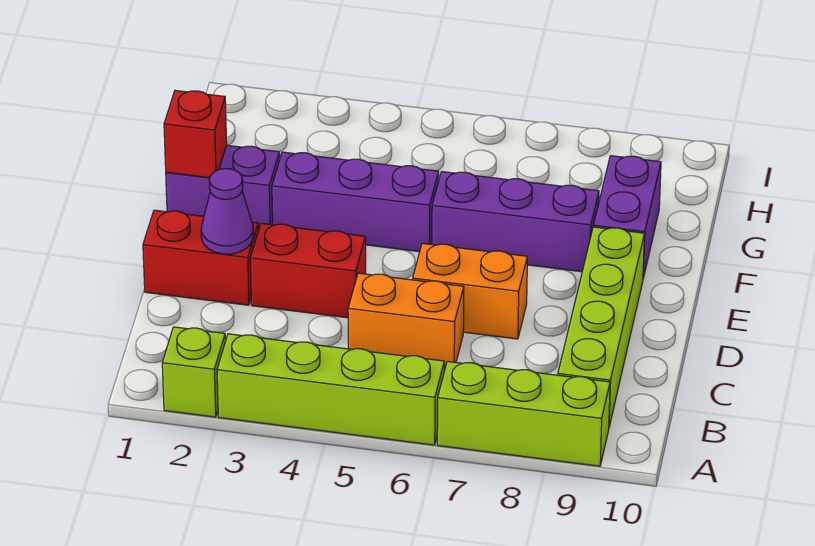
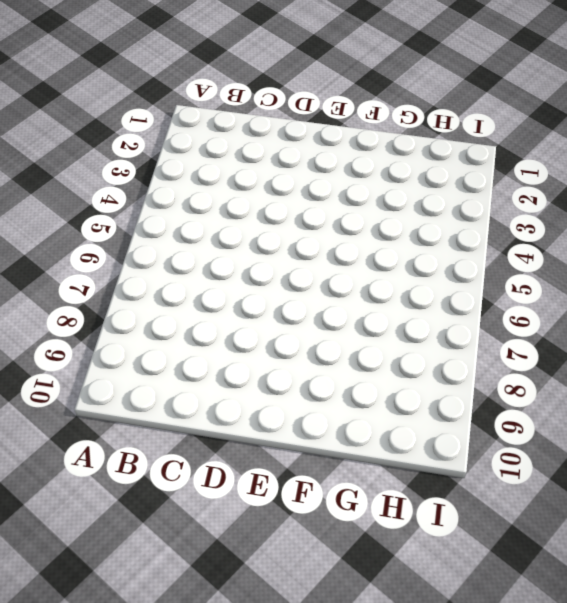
none -> lime 1x1 brick [162,327,225,417]
none -> lime 1x4 brick [217,334,444,445]
none -> lime 1x3 brick [437,361,610,466]

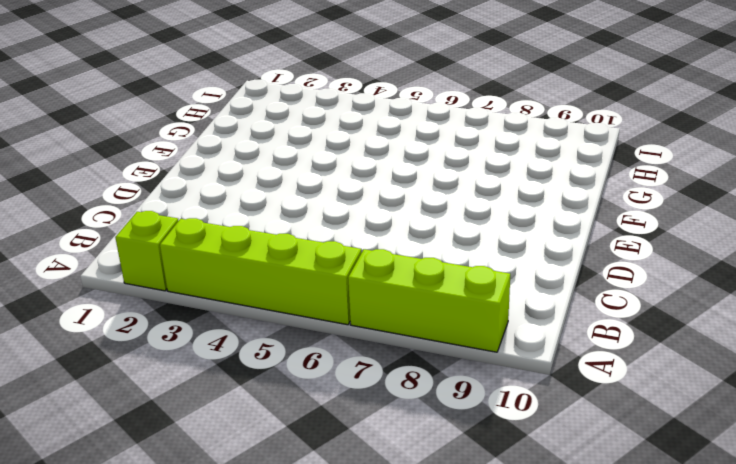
none -> lime 1x4 brick [558,227,644,426]
none -> orange 1x2 brick [348,273,464,368]
none -> red 1x2 brick [143,210,258,305]

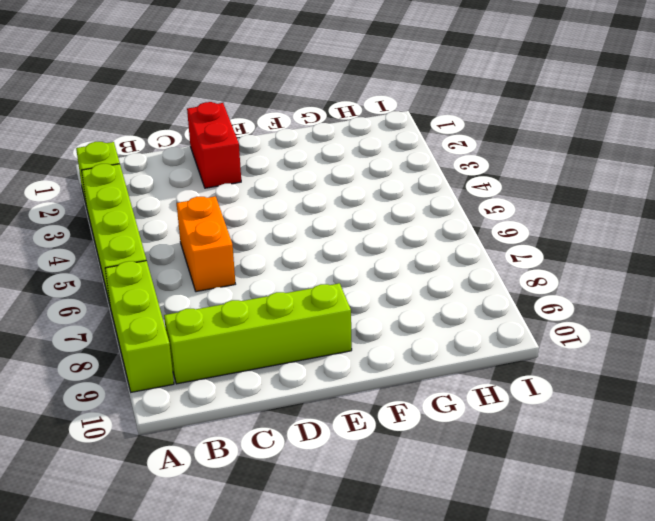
none -> red 1x2 brick [250,223,366,318]
none -> orange 1x2 brick [413,243,527,339]
none -> purple 1x2 brick [166,145,280,231]

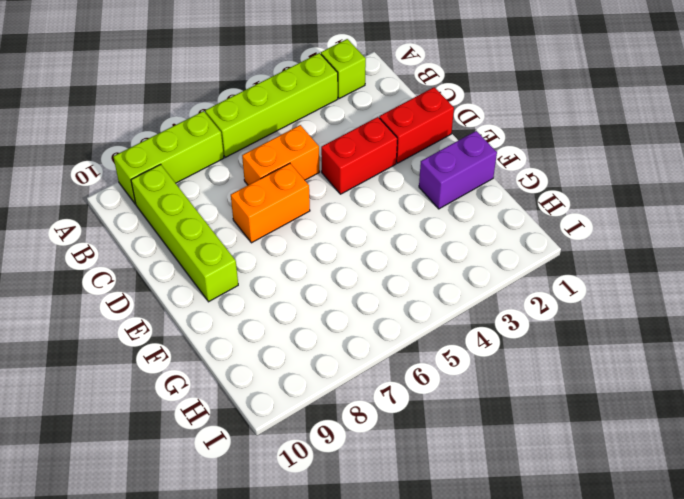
none -> purple 1x3 brick [272,152,439,252]
none -> purple 1x3 brick [432,172,599,272]
none -> purple 1x2 brick [593,156,661,278]

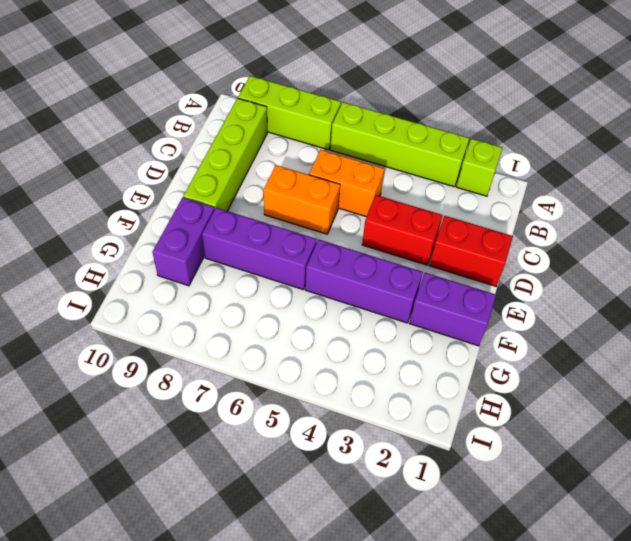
none -> purple 1x1 cone [201,169,253,254]
none -> red 1x1 brick [164,90,227,178]

